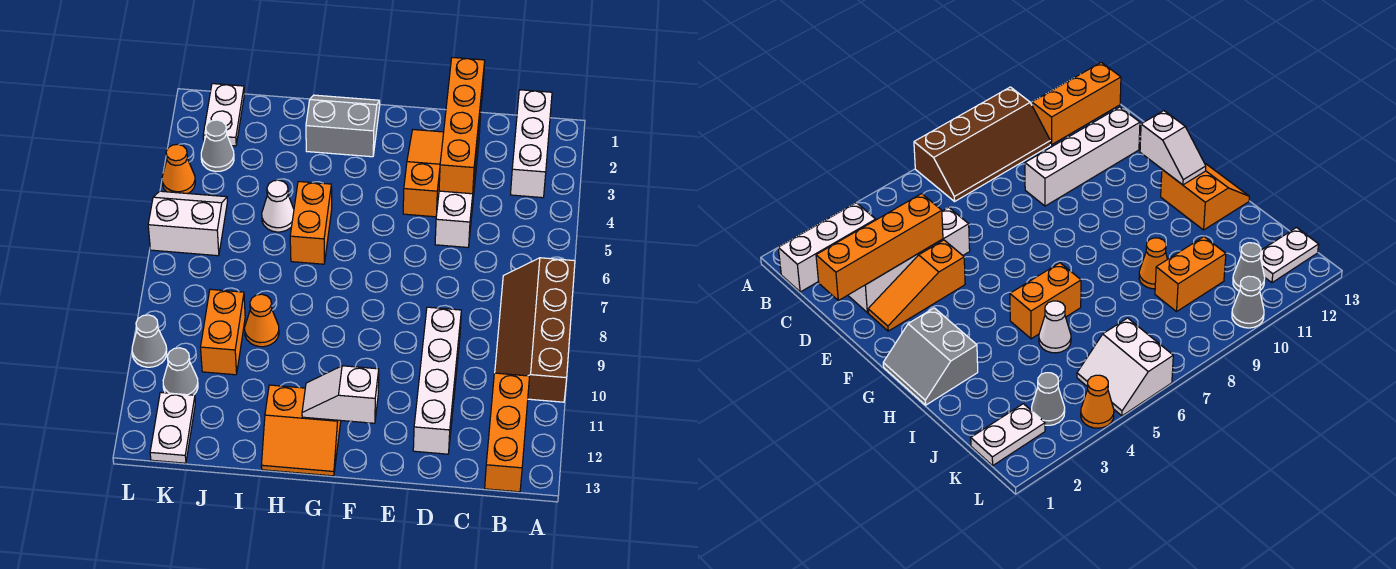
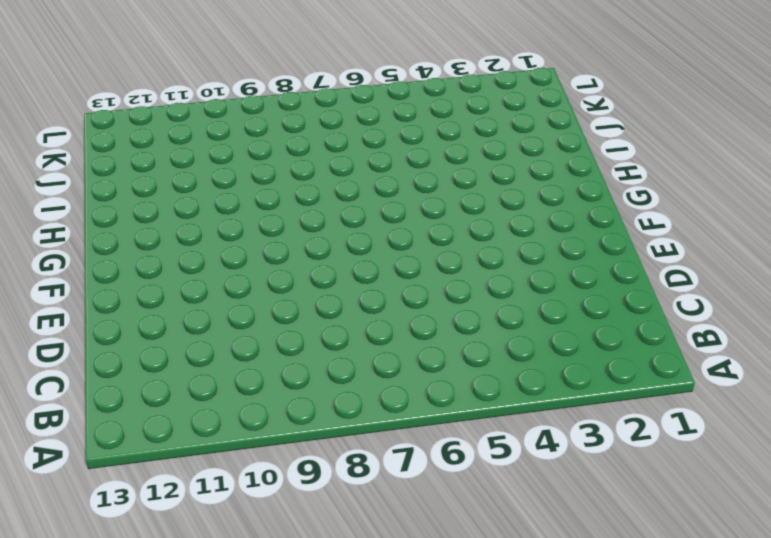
none -> brown 2x4 slope [495,258,575,402]
none -> white 1x3 brick [510,90,552,198]
none -> orange 1x3 brick [485,373,530,492]

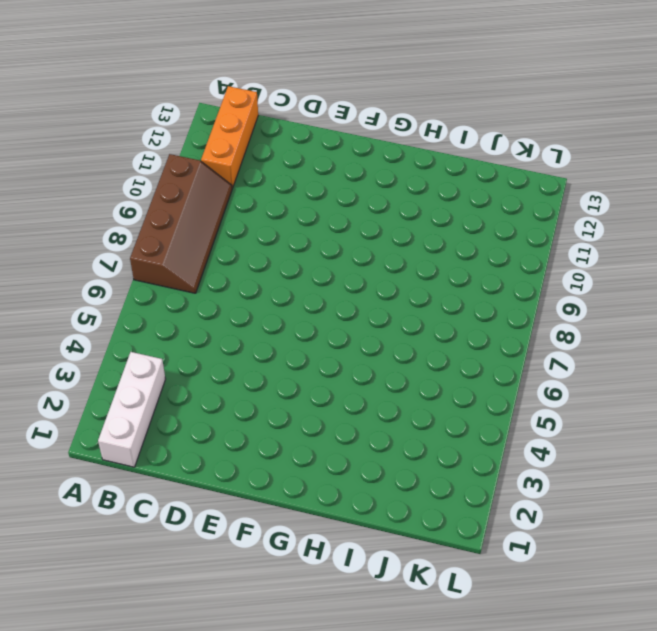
none -> white 1x4 brick [435,125,480,247]
none -> white 1x4 brick [413,307,461,454]
none -> orange 1x3 slope [403,130,444,217]

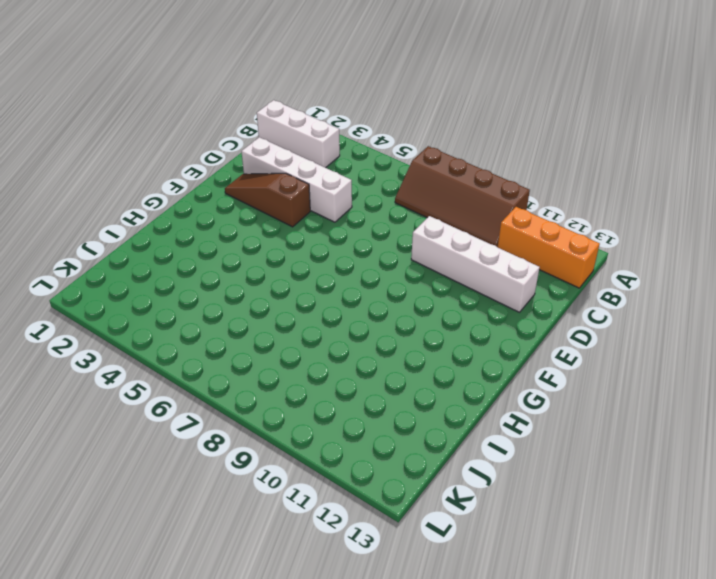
brown 1x3 slope [225,173,310,227] -> orange 1x3 slope [403,130,444,217]
none -> grey 2x2 slope [306,95,380,157]
none -> orange 2x2 slope [261,385,341,476]
none -> orange 1x2 brick [290,181,332,264]

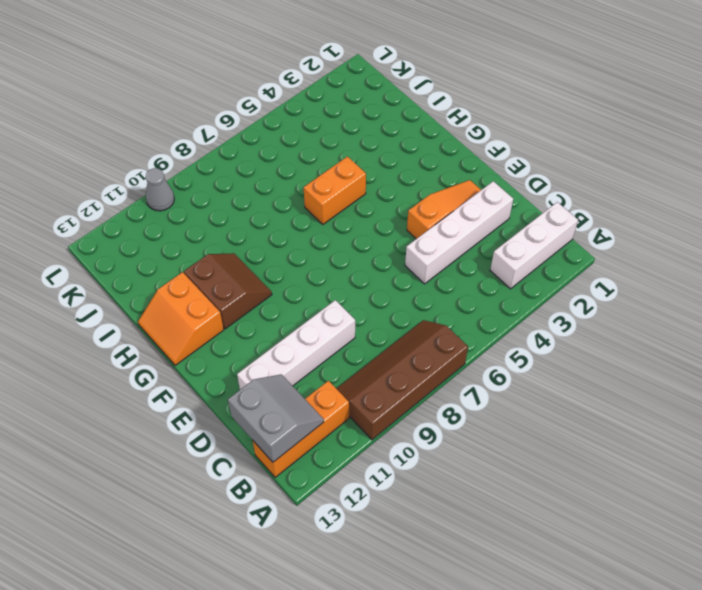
grey 2x2 slope [228,374,324,462] -> grey 2x2 slope moved to [306,95,380,157]
brown 2x2 slope [184,253,272,329] -> none
none -> white 1x1 cone [262,180,294,232]
none -> orange 1x1 cone [245,294,279,347]
none -> orange 1x2 brick [201,289,245,375]

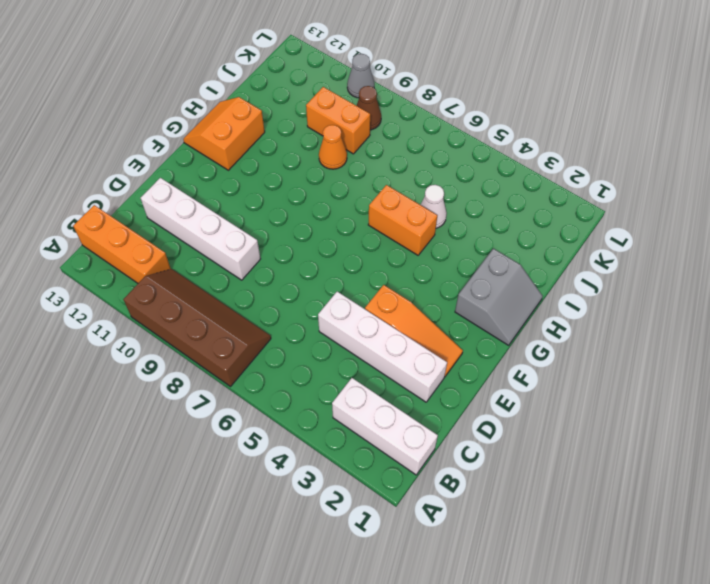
brown 1x1 cone [357,86,381,130] -> none
none -> white 1x2 plate [203,84,244,146]
none -> grey 1x1 cone [201,120,234,172]
none -> white 2x2 slope [148,191,228,256]

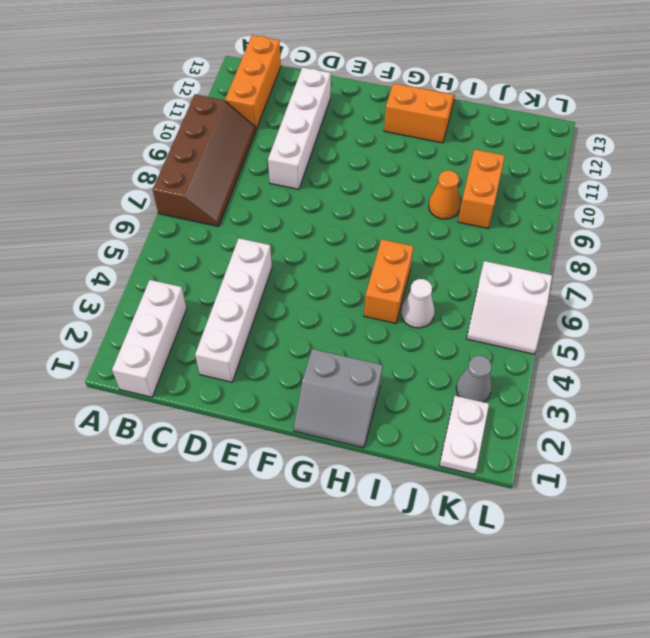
none -> orange 1x3 slope [403,130,444,217]
none -> grey 1x1 cone [163,348,198,395]
none -> white 1x2 plate [150,392,195,463]

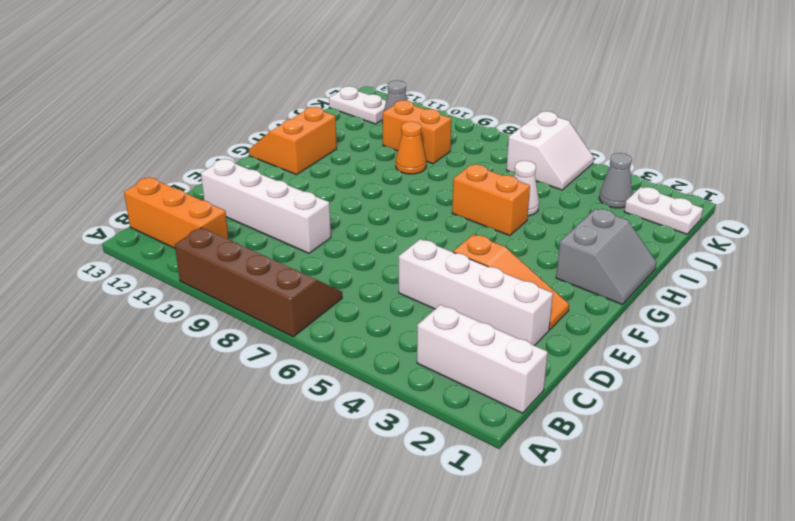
none -> orange 1x1 cone [162,144,195,194]
none -> grey 1x1 cone [132,315,167,367]
none -> orange 1x4 brick [439,57,485,194]

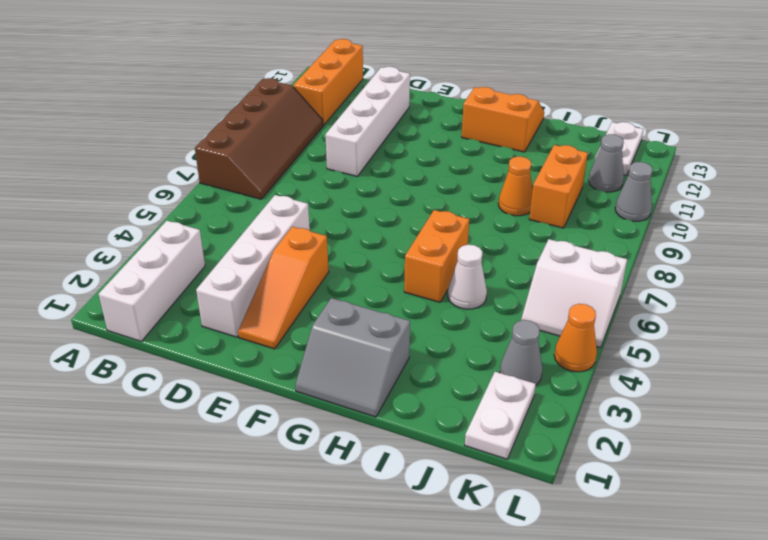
none -> orange 1x4 brick [439,57,485,194]
none -> white 1x2 slope [302,366,379,423]

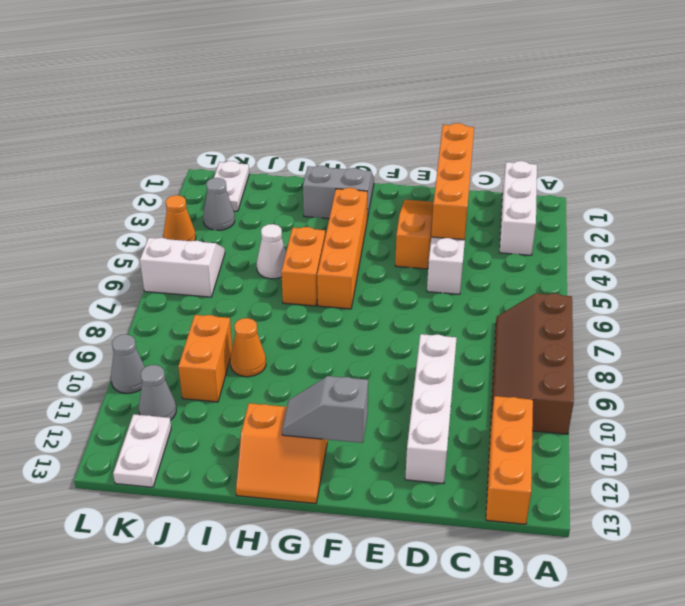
grey 1x2 slope [282,376,368,443] -> white 1x2 slope [302,366,379,423]
orange 1x4 brick [317,188,367,309] -> none

